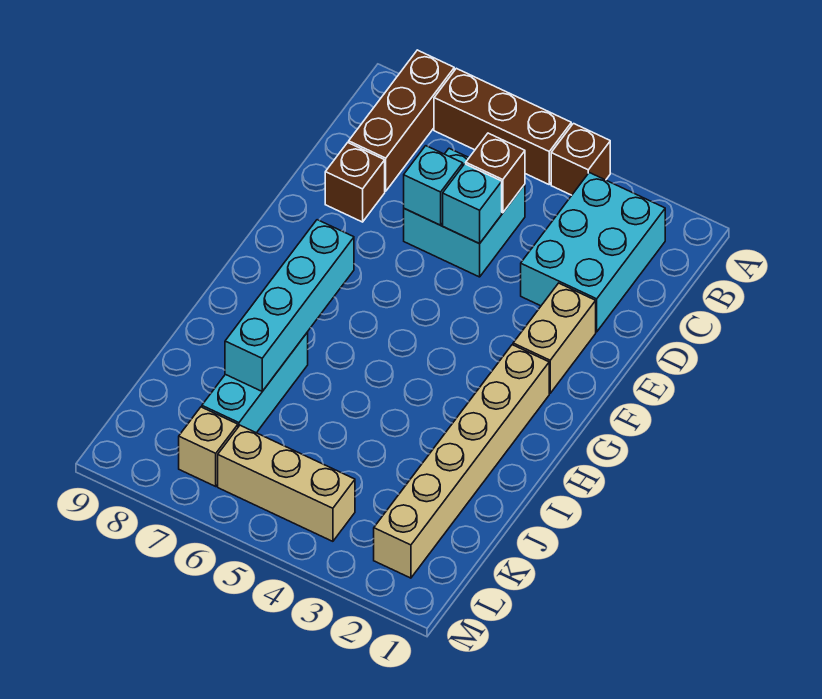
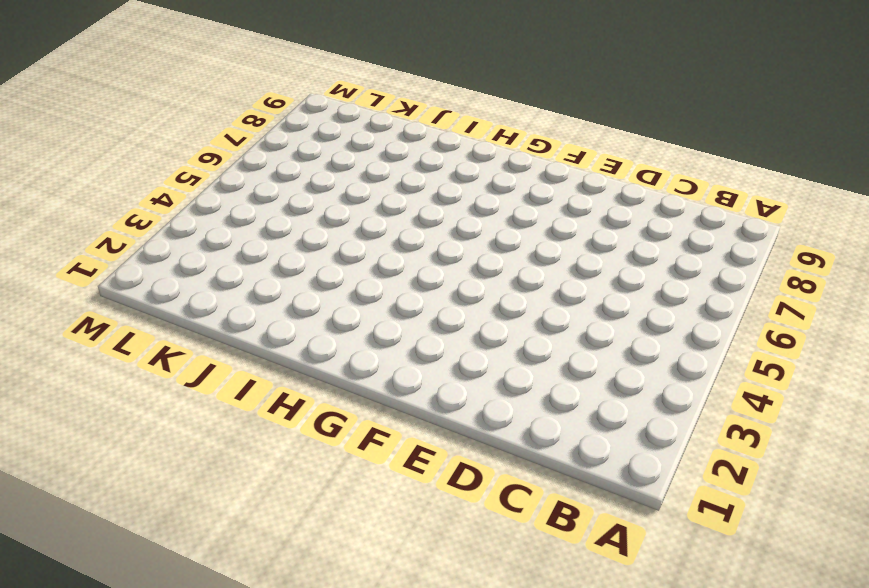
none -> brown 1x1 brick [551,124,610,195]
none -> brown 1x3 brick [434,68,571,184]
none -> brown 1x3 brick [349,50,454,191]

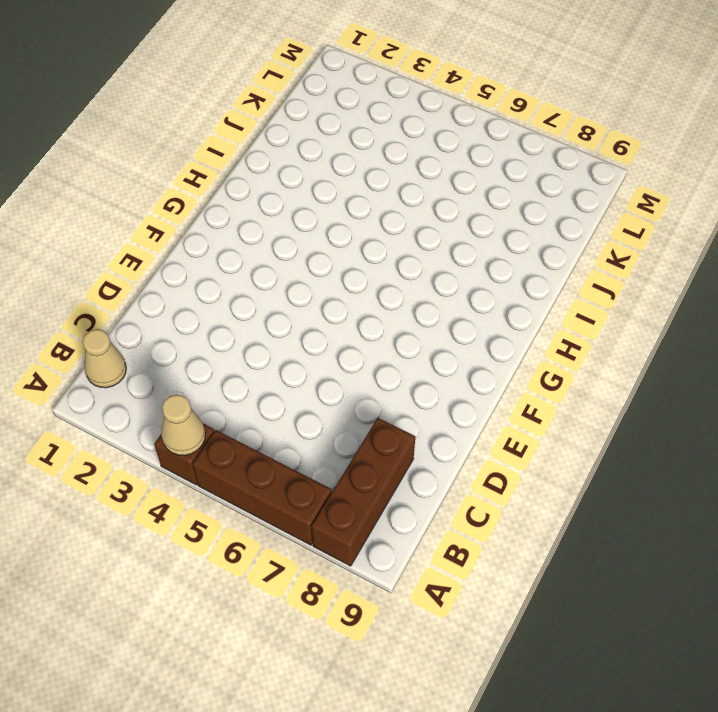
tan 1x1 cone [161,395,205,455] -> none
tan 1x1 cone [83,329,126,388] -> none
none -> cyan 2x3 brick [521,173,665,332]
none -> cyan 2x2 brick [404,149,525,277]
none -> brown 1x1 brick [325,143,385,222]

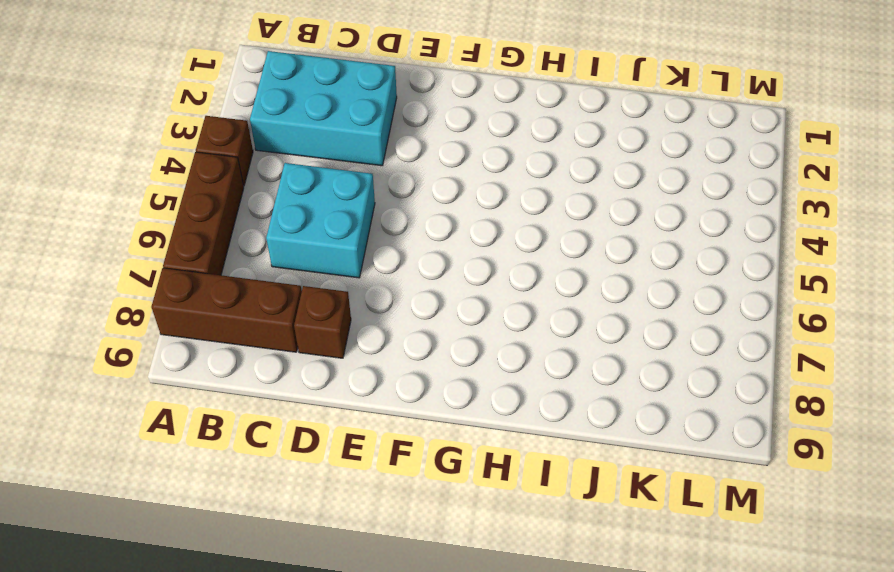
none -> tan 1x2 brick [513,283,596,393]
none -> tan 1x6 brick [374,345,549,578]
none -> cyan 1x3 brick [202,332,308,433]

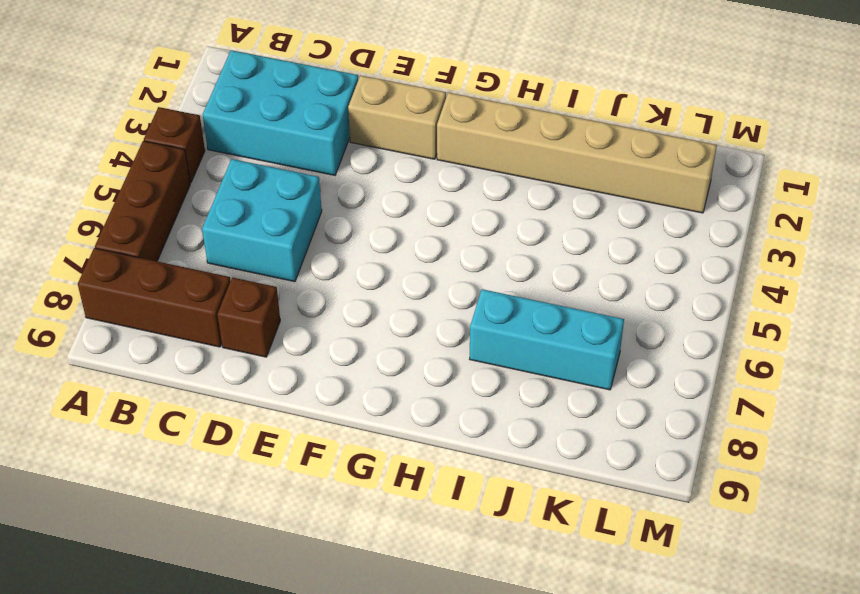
none -> tan 1x3 brick [218,425,355,541]
none -> tan 1x1 brick [179,407,238,486]
none -> brown 1x1 brick [466,133,525,213]

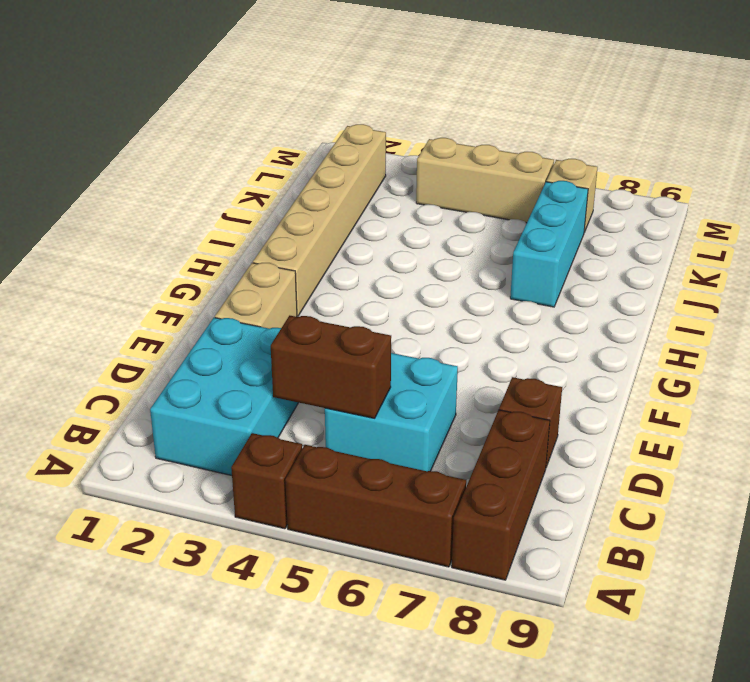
brown 1x2 brick [271,316,391,418] -> brown 1x1 brick [466,133,525,213]
none -> cyan 1x1 brick [443,164,502,244]
none -> cyan 1x1 brick [404,146,463,225]
none -> cyan 1x4 brick [225,220,354,391]

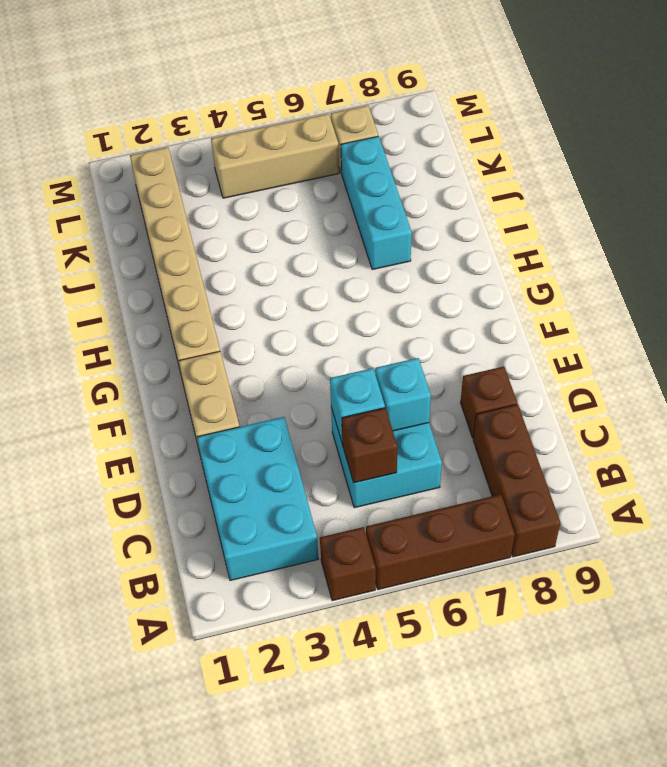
none -> cyan 1x4 brick [225,220,354,391]

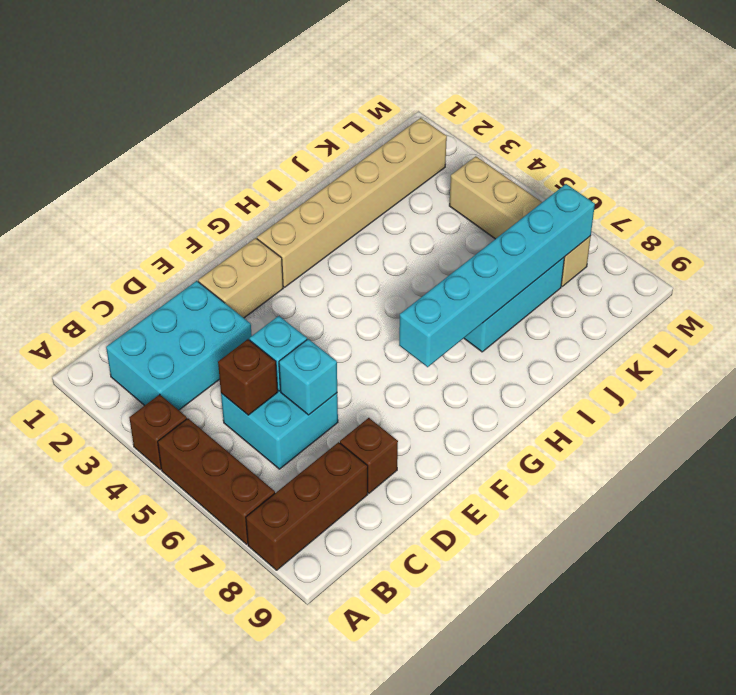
cyan 1x6 brick [399,184,595,367] -> cyan 1x4 brick [225,220,354,391]

